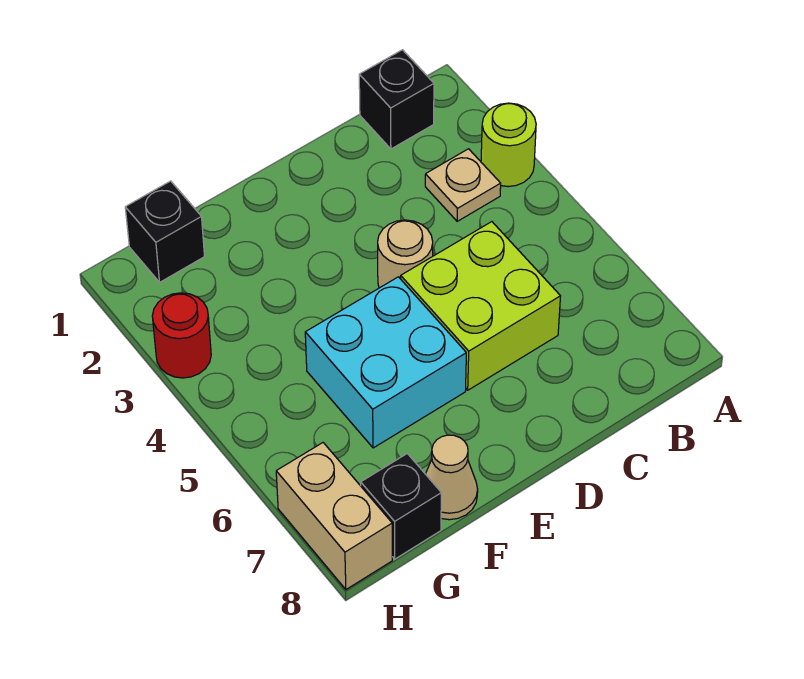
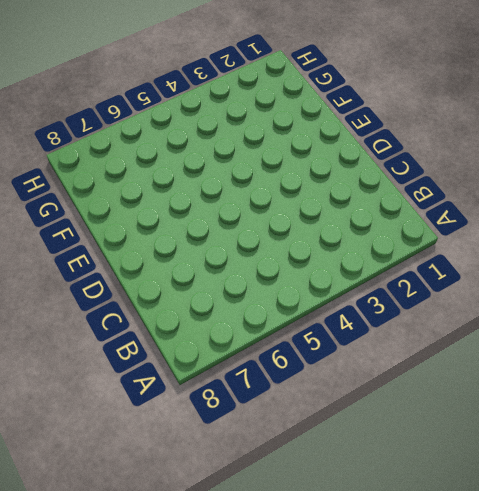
none -> lime 1x1 round brick [481,103,536,187]
none -> black 1x1 brick [359,50,434,149]

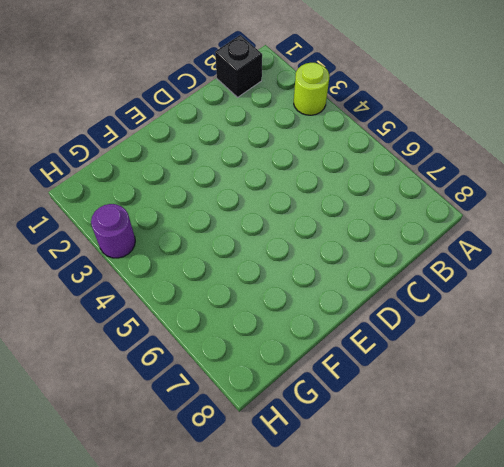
purple 1x1 round brick [91,204,135,258] -> red 1x1 round brick [152,293,211,378]
none -> tan 1x1 plate [425,149,501,221]
none -> lime 2x2 brick [401,222,560,390]

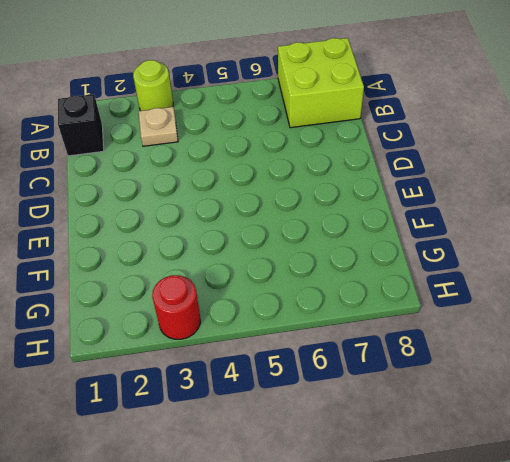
lime 2x2 brick [278,38,364,128] -> lime 2x2 brick moved to [401,222,560,390]
none -> tan 1x1 round brick [378,220,433,288]
none -> cyan 2x2 brick [305,277,466,448]

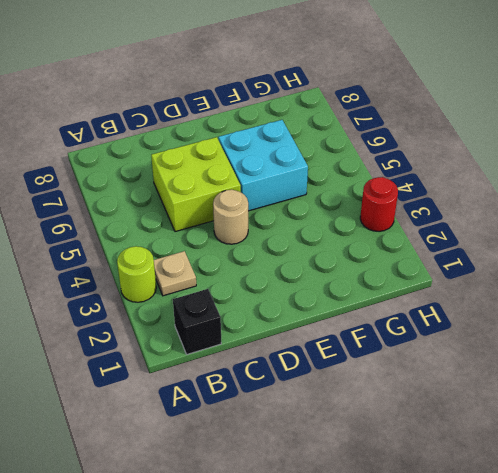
none -> tan 1x1 cone [426,435,478,520]
none -> black 1x1 brick [125,181,204,282]

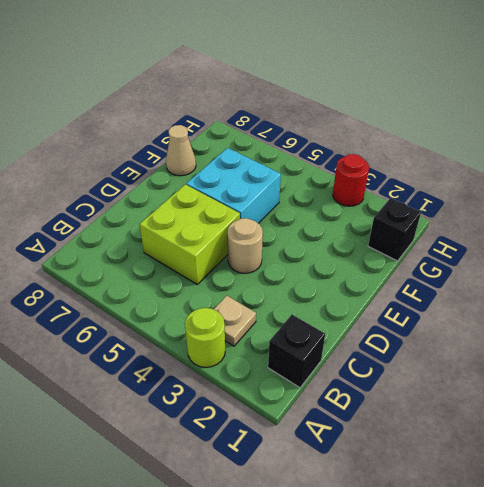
none -> black 1x1 brick [361,454,441,559]
none -> tan 1x2 brick [276,443,392,589]

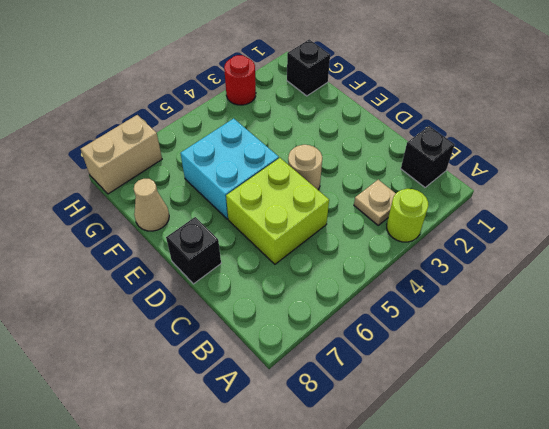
black 1x1 brick [166,217,221,284] -> black 1x1 brick moved to [361,454,441,559]

